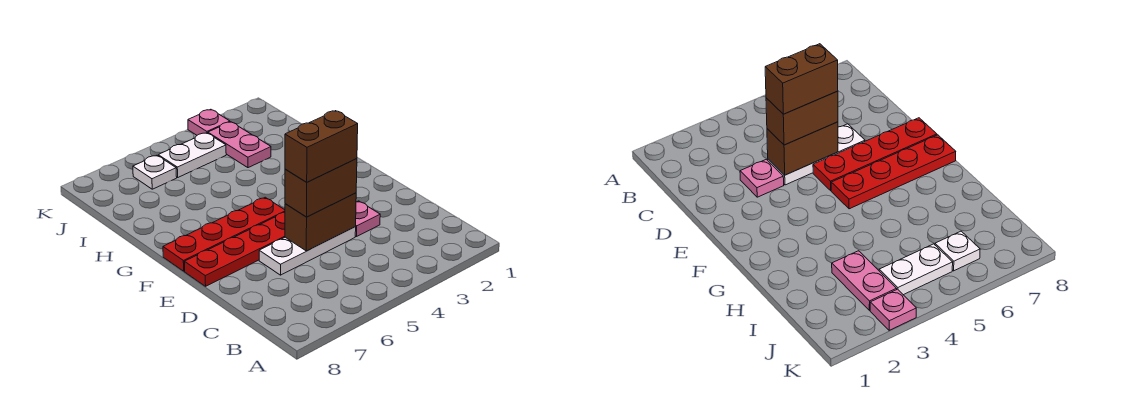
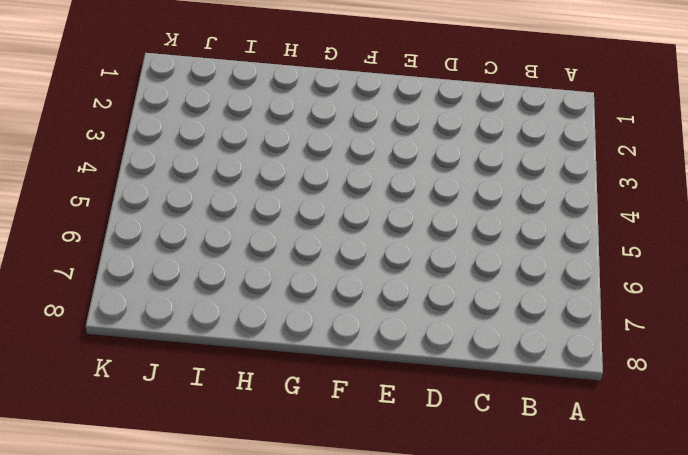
none -> pink 1x1 plate [355,201,380,237]
none -> white 1x3 plate [259,227,356,275]

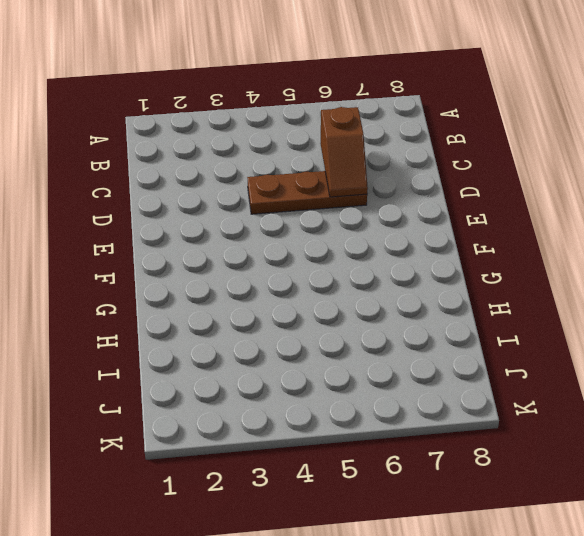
brown 1x2 slope [320,107,368,197] -> none
brown 1x3 plate [247,171,367,214] -> white 1x3 plate [259,227,356,275]
none -> pink 1x1 plate [355,201,380,237]
none -> red 1x4 plate [185,212,285,286]

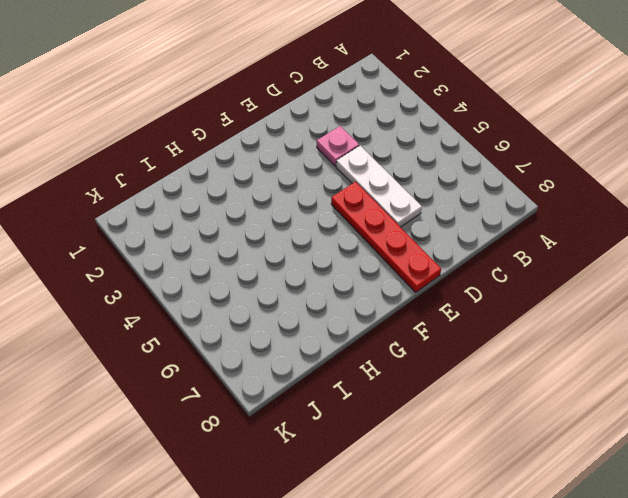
none -> red 1x4 plate [163,197,285,271]
none -> pink 1x2 plate [208,122,271,168]

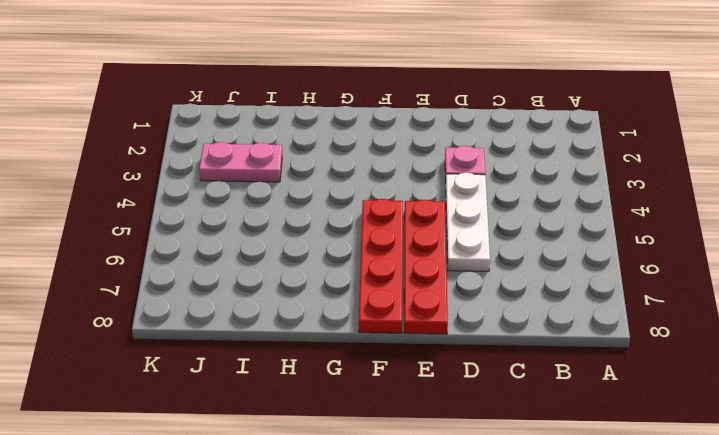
none -> white 1x2 plate [158,133,226,177]
none -> white 1x1 plate [133,155,177,189]

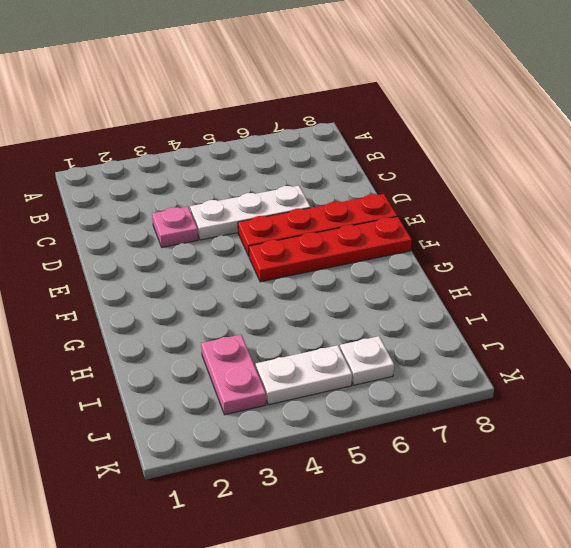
none -> pink 1x1 plate [188,109,230,135]
none -> brown 1x2 brick [285,193,356,251]

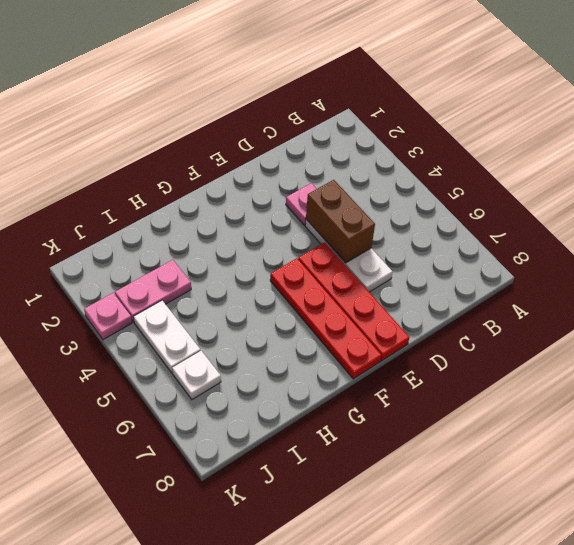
none -> brown 1x2 brick [285,159,357,217]
none -> brown 1x2 brick [285,111,358,182]

